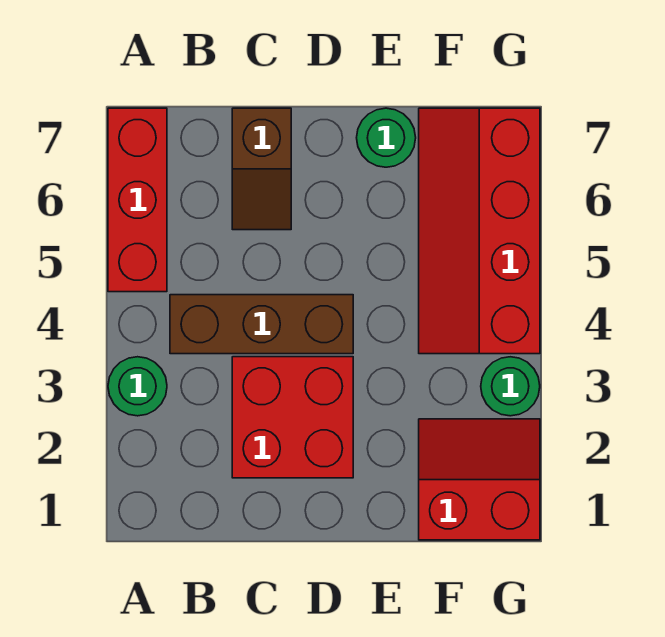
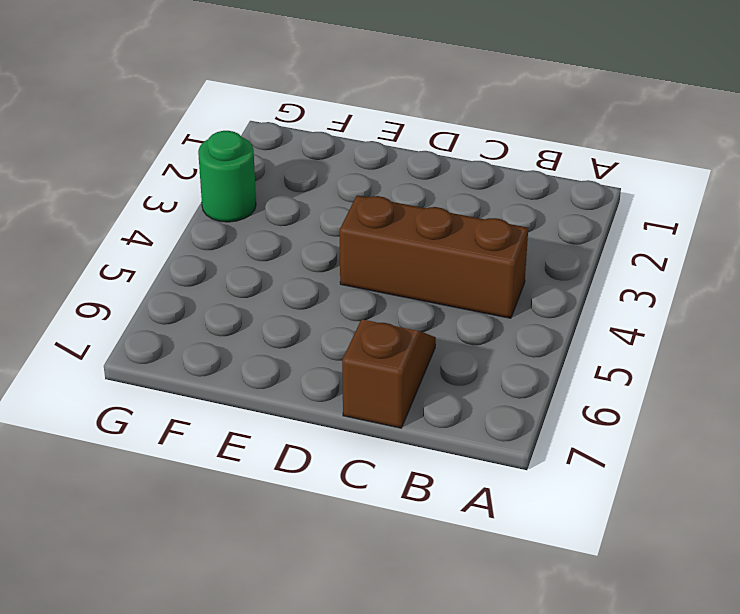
none -> green 1x1 round brick [108,357,167,416]
none -> red 1x3 brick [108,108,167,292]

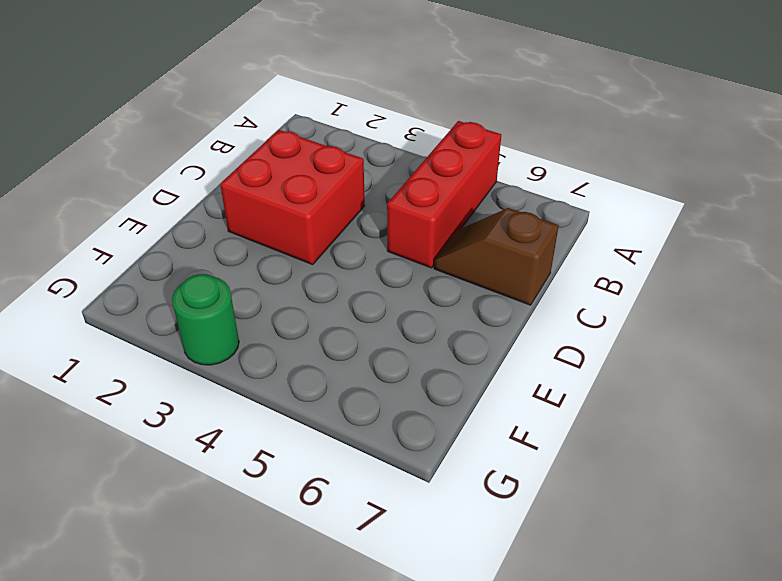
red 1x3 brick [387,121,501,268] -> red 1x3 brick turned to [108,108,167,292]
none -> green 1x1 round brick [108,357,167,416]
none -> brown 1x3 brick [170,295,353,354]

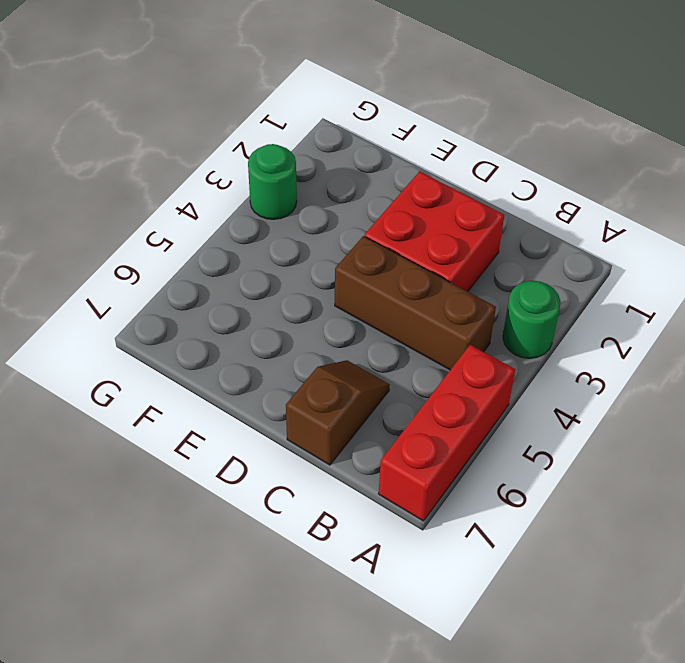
none -> green 1x1 round brick [357,108,416,167]
none -> red 2x2 slope [419,419,540,540]

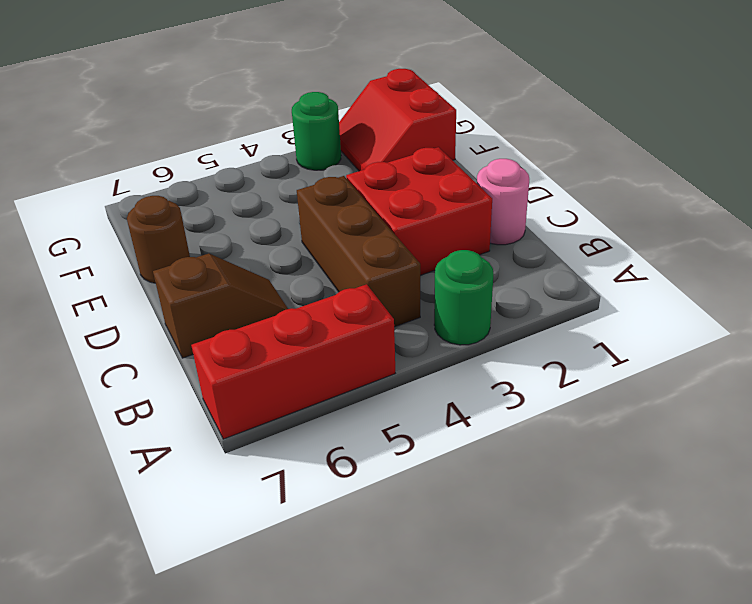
pink 1x1 round brick [477,159,529,245] -> none
brown 1x1 round brick [127,196,190,283] -> green 1x1 round brick [357,108,416,167]
none -> red 2x4 slope [419,108,540,354]

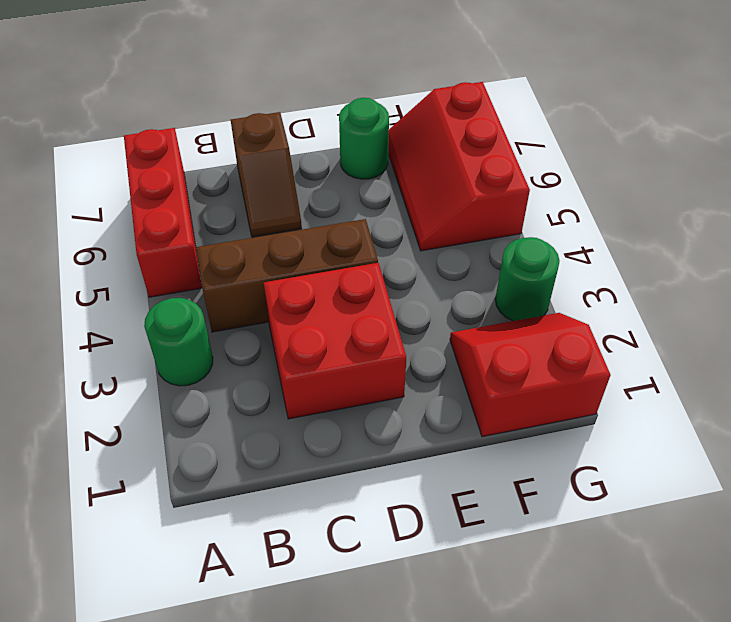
red 2x3 slope [388,82,530,251] -> red 2x4 slope [419,108,540,354]

